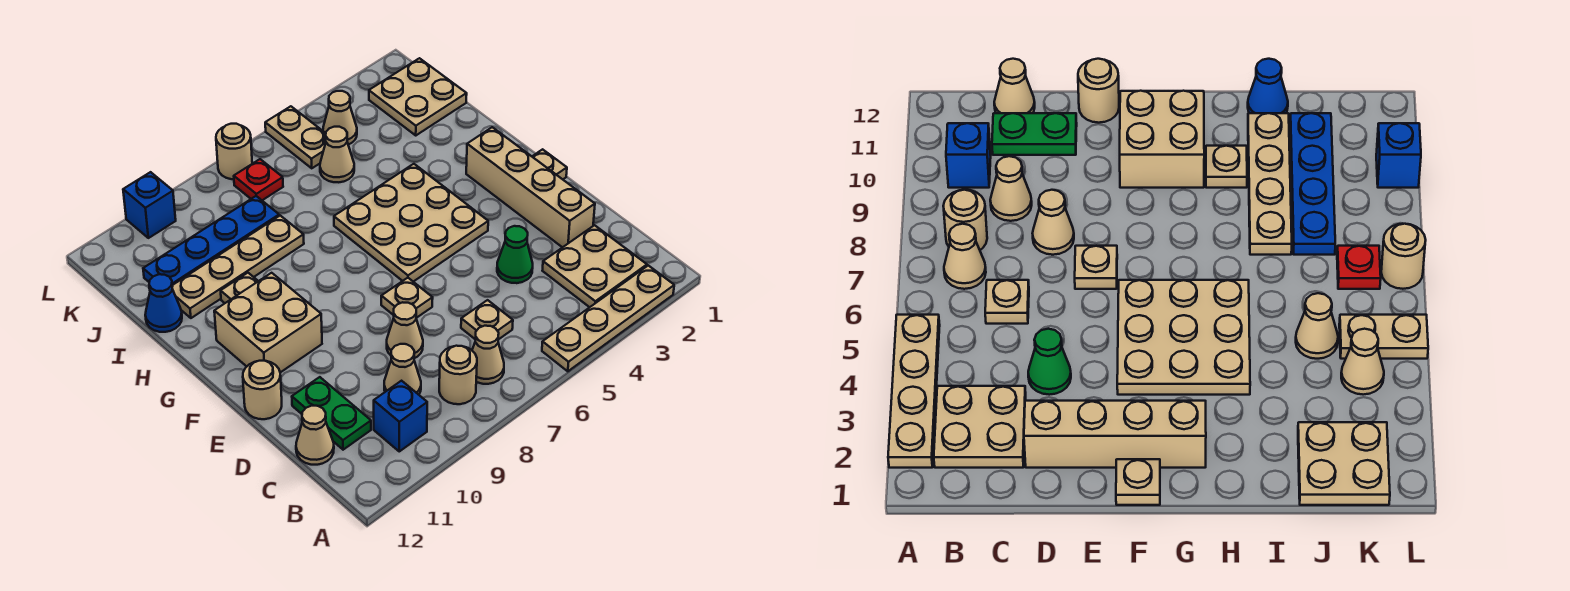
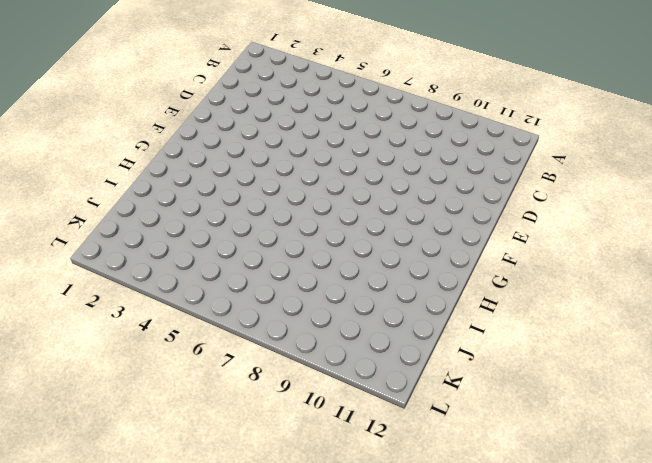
none -> tan 1x4 plate [542,265,674,371]
none -> tan 2x2 plate [542,225,647,307]
none -> tan 1x1 cone [472,326,504,384]

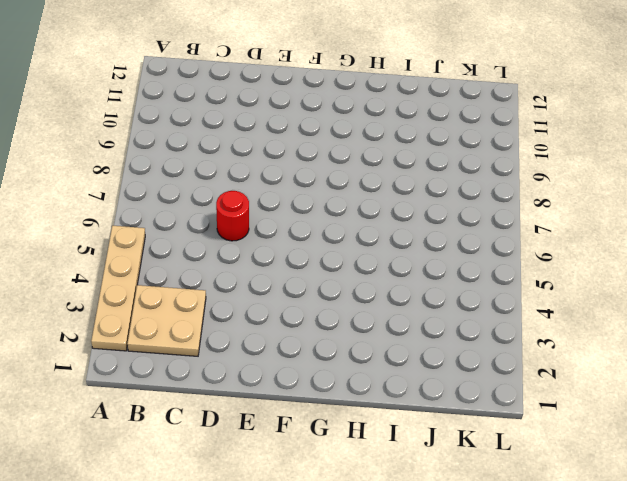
red 1x1 round brick [216,191,249,241] -> none
none -> tan 1x1 cone [472,326,504,384]
none -> tan 1x1 round brick [439,346,477,404]
none -> blue 1x1 brick [374,381,427,451]

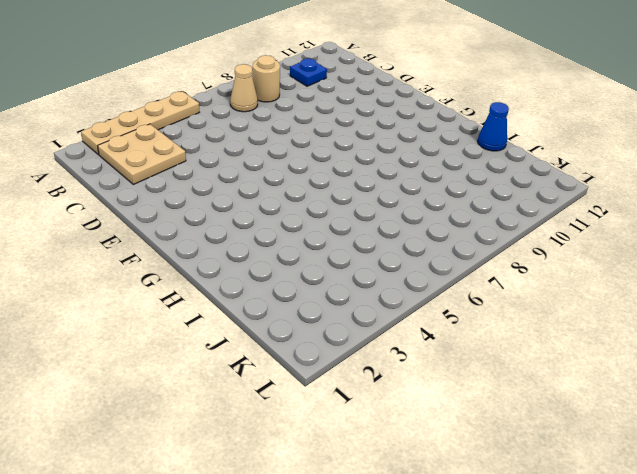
blue 1x1 plate [290,58,327,86] -> blue 1x1 brick [374,381,427,451]
none -> tan 1x1 plate [461,300,513,340]
none -> tan 1x1 cone [384,344,421,395]
none -> green 1x2 plate [292,377,371,450]

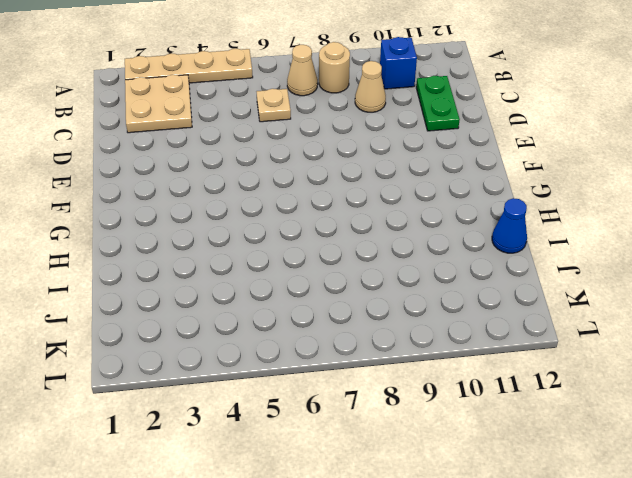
none -> tan 1x1 cone [296,406,334,465]
none -> tan 1x4 brick [466,127,595,248]
none -> green 1x1 cone [497,226,533,283]

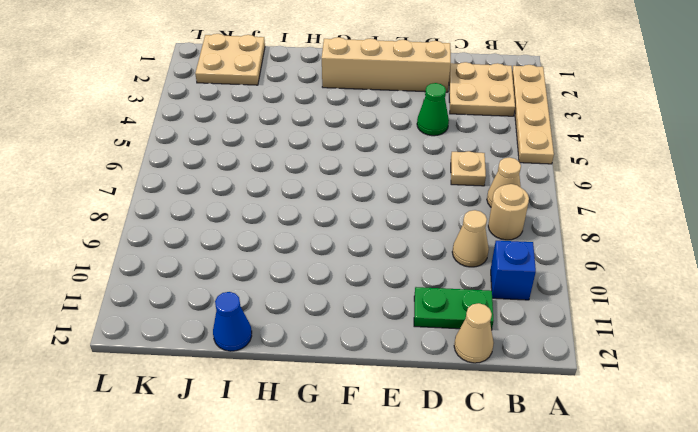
none -> tan 1x1 cone [387,302,423,358]
none -> tan 1x1 plate [381,278,433,318]
none -> tan 1x1 round brick [243,361,282,419]

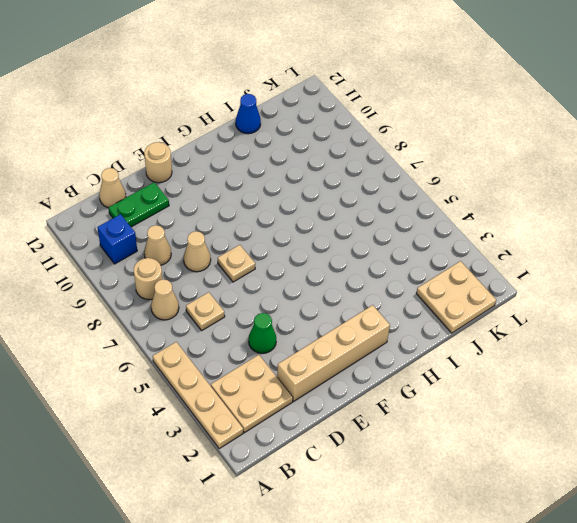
none -> tan 1x1 plate [532,149,567,179]
none -> tan 3x3 plate [334,164,488,282]
none -> tan 2x2 brick [214,273,322,372]

